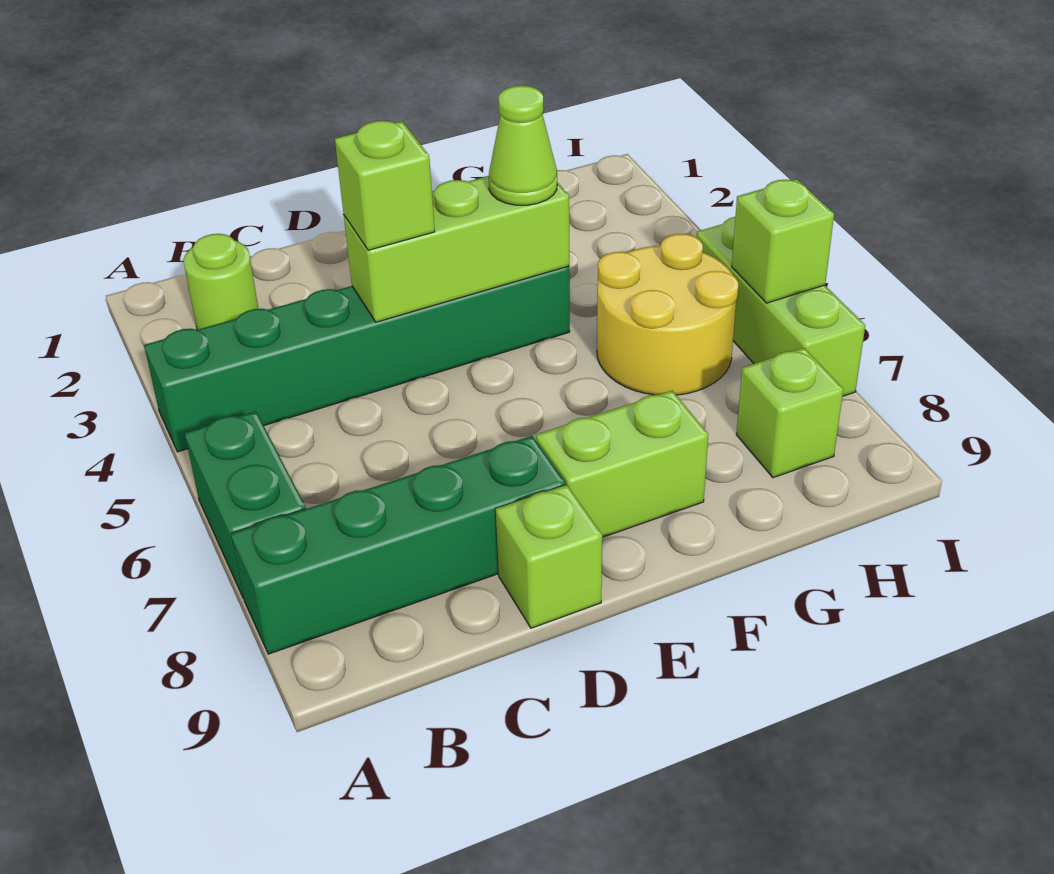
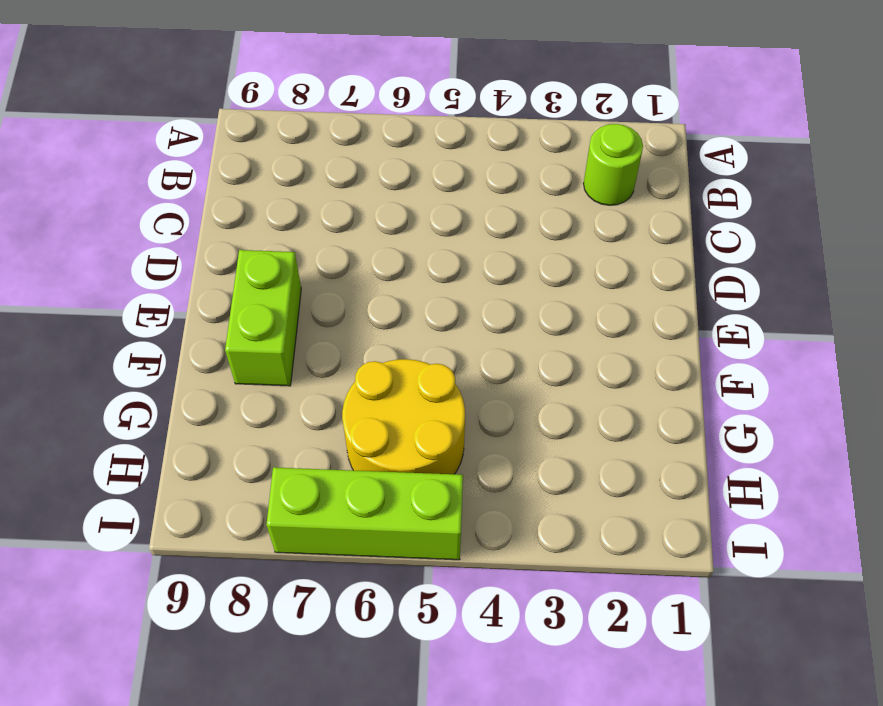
none -> green 1x6 brick [144,266,570,452]
none -> green 1x2 brick [185,411,306,598]
none -> green 1x4 brick [231,436,565,654]

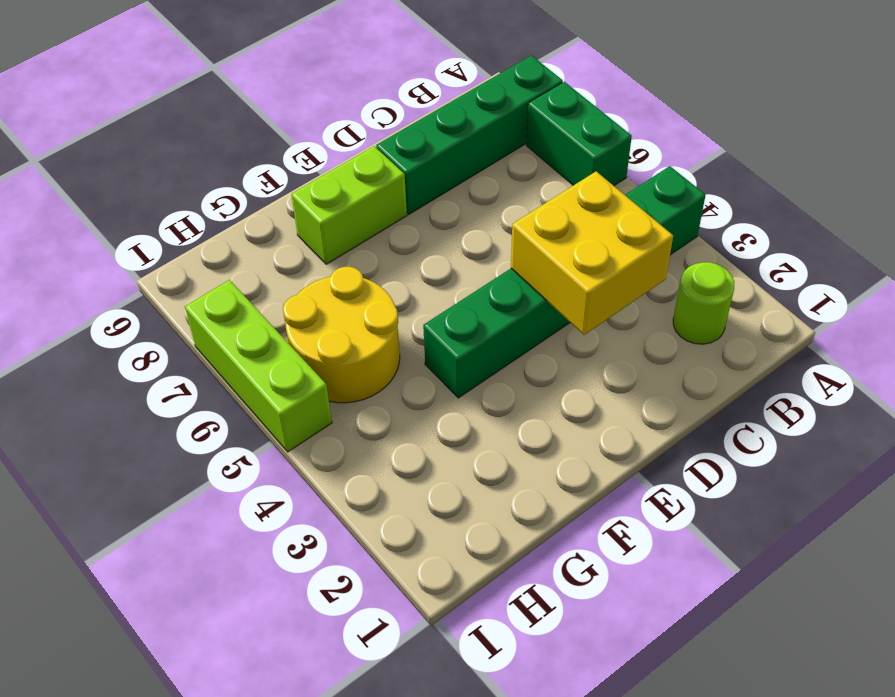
yellow 2x2 brick [511,172,673,335] -> lime 1x3 brick [344,176,569,322]
none -> lime 1x1 brick [496,485,602,628]
none -> lime 1x1 brick [736,348,843,478]
none -> lime 1x1 brick [732,179,834,303]

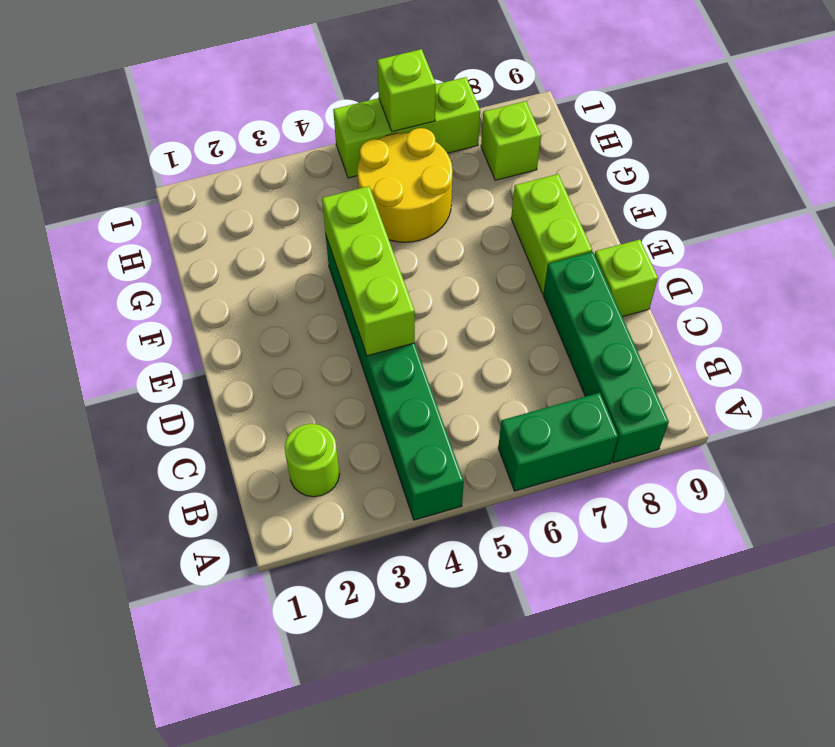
none -> lime 1x1 brick [335,121,435,250]
none -> lime 1x1 cone [489,86,557,205]

